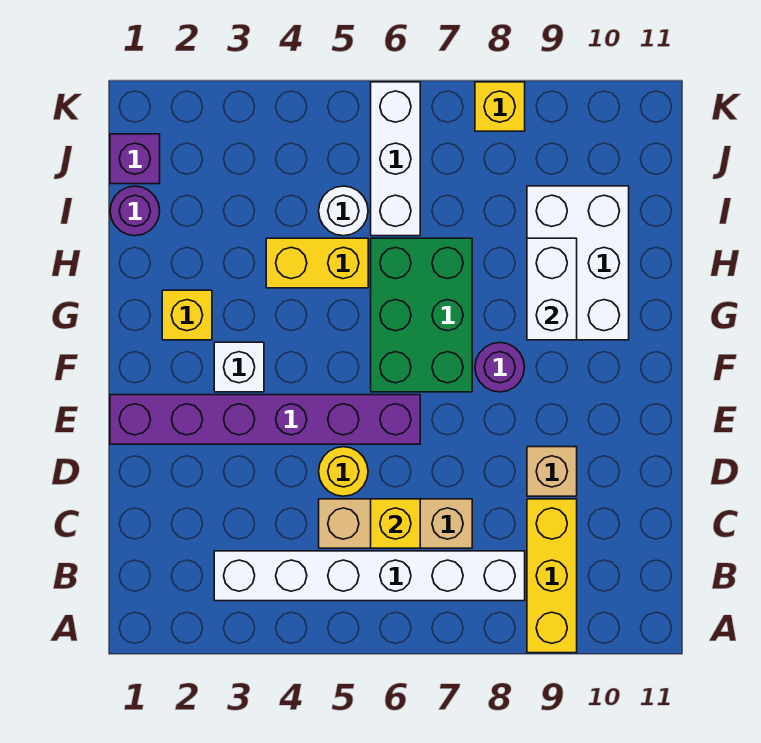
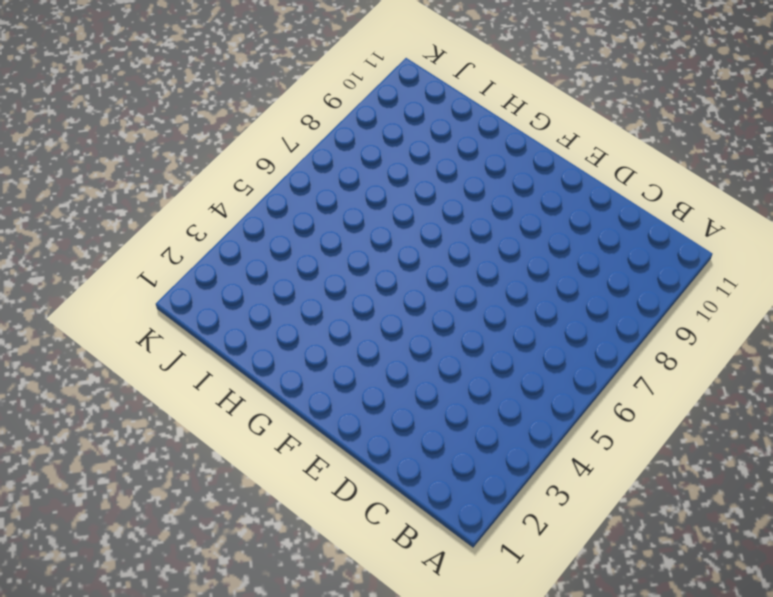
none -> yellow 1x3 brick [527,499,577,653]
none -> white 1x6 brick [214,551,525,601]
none -> tan 1x3 brick [319,499,472,548]

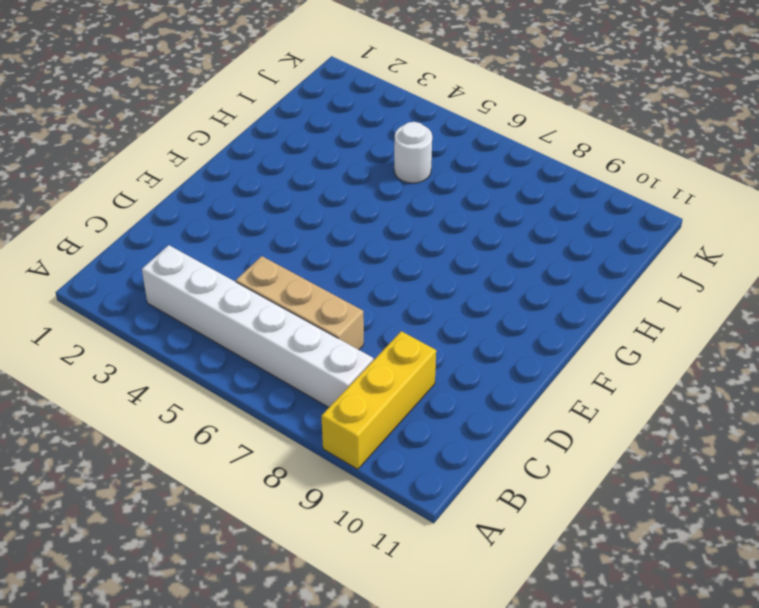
none -> yellow 1x1 round brick [319,447,368,496]
none -> tan 1x1 brick [527,447,577,496]
none -> purple 1x6 brick [110,395,420,444]

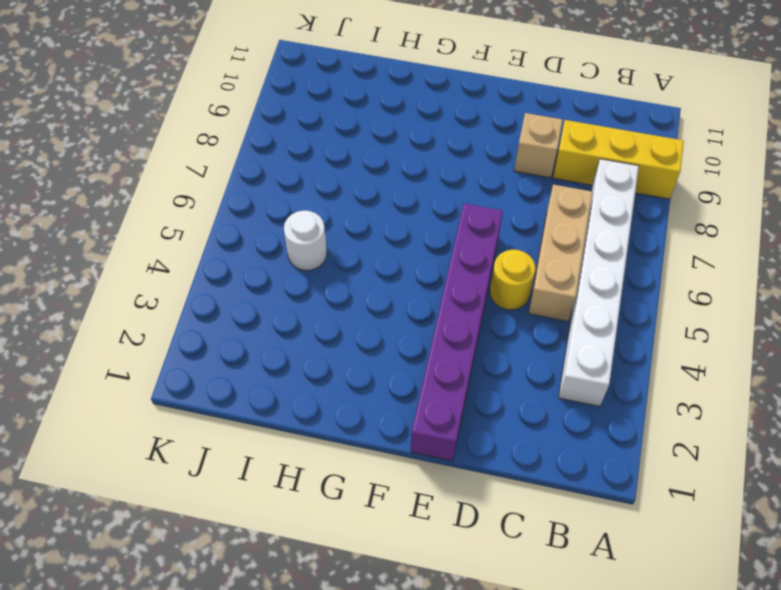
none -> white 1x1 brick [214,342,264,392]
none -> green 2x3 brick [371,238,472,392]
none -> purple 1x1 round brick [475,343,525,392]

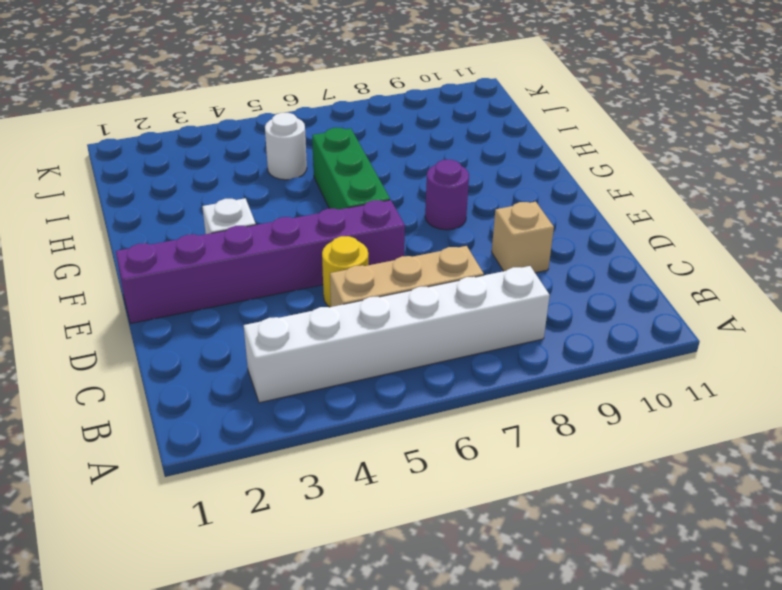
green 1x3 brick [312,128,390,210] -> green 2x3 brick [371,238,472,392]
none -> yellow 1x3 brick [527,499,577,653]
none -> yellow 1x1 brick [162,290,212,340]
none -> white 2x3 brick [527,186,629,340]

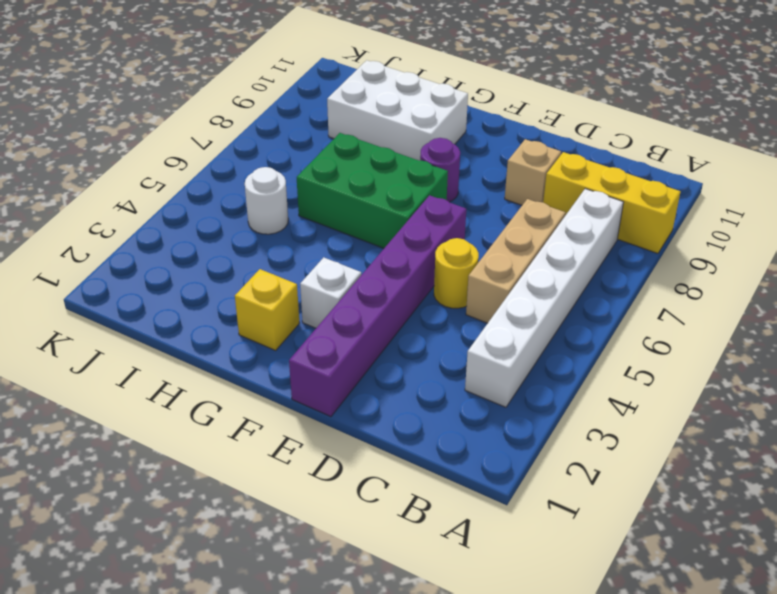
none -> yellow 1x2 brick [266,238,368,288]
none -> purple 1x1 round brick [110,186,160,236]
none -> white 1x3 brick [371,82,420,236]

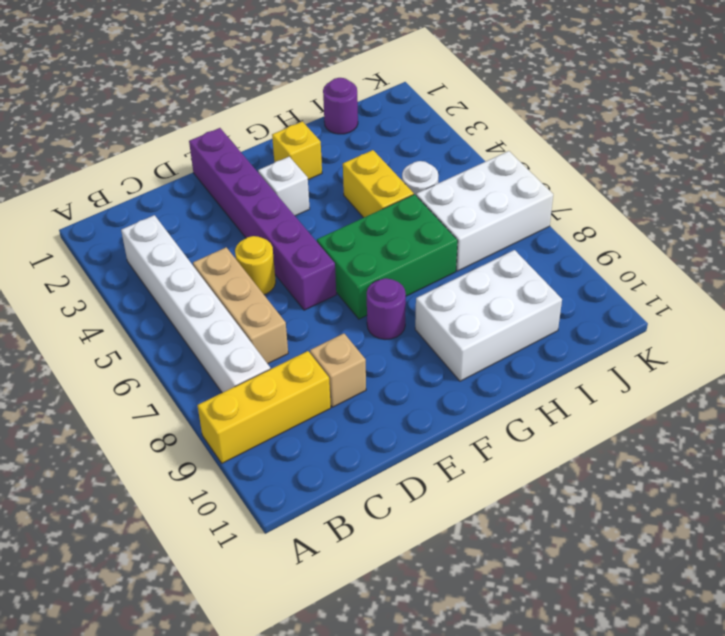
white 2x3 brick [416,151,553,271] -> white 1x3 brick [371,82,420,236]
none -> purple 1x1 brick [110,134,160,184]
none -> yellow 1x1 brick [475,82,525,131]
none -> yellow 1x1 brick [371,499,420,548]

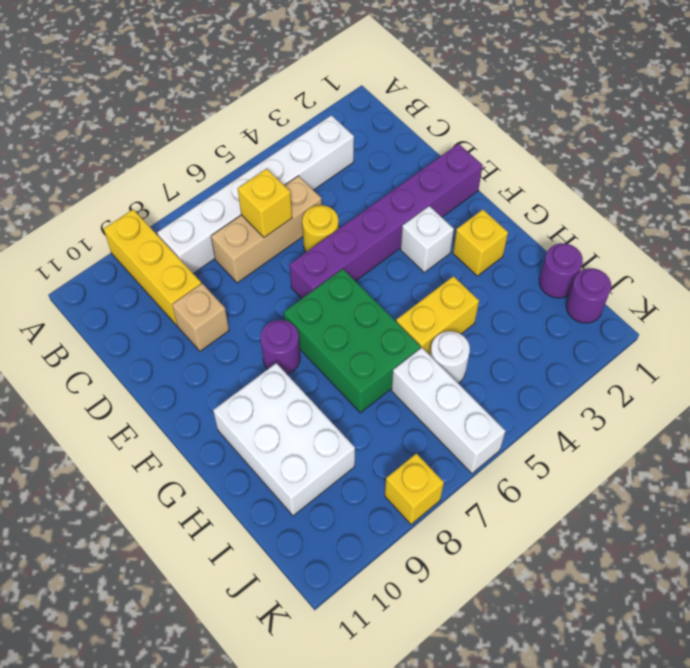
purple 1x1 round brick [566,268,611,323] -> purple 1x1 brick [110,134,160,184]
none -> white 1x2 brick [527,238,577,340]

